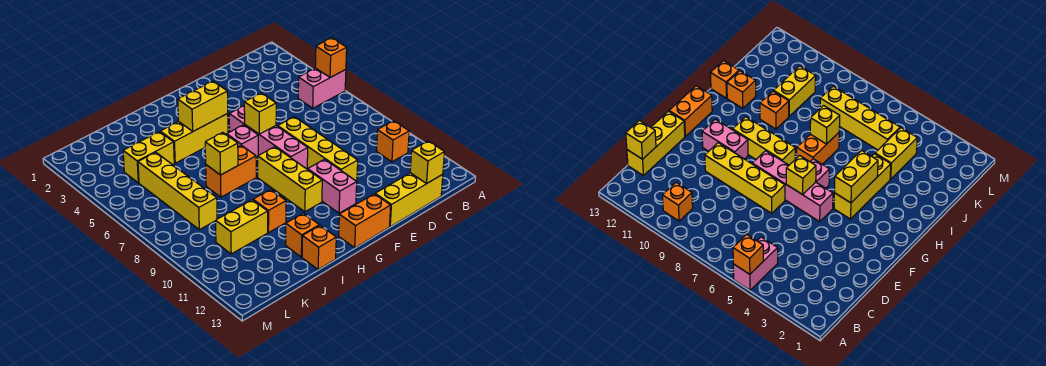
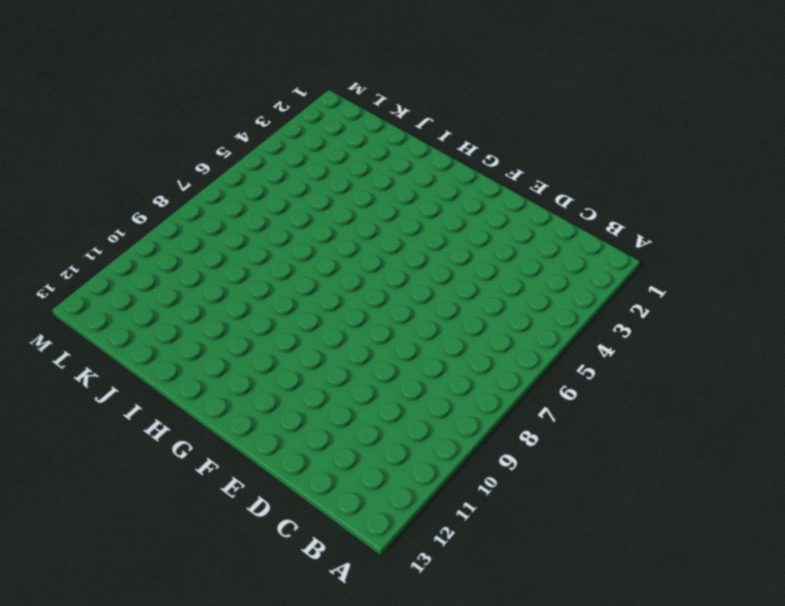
none -> pink 1x2 brick [298,68,346,108]
none -> orange 1x1 brick [376,121,409,162]
none -> yellow 1x3 brick [375,173,443,226]

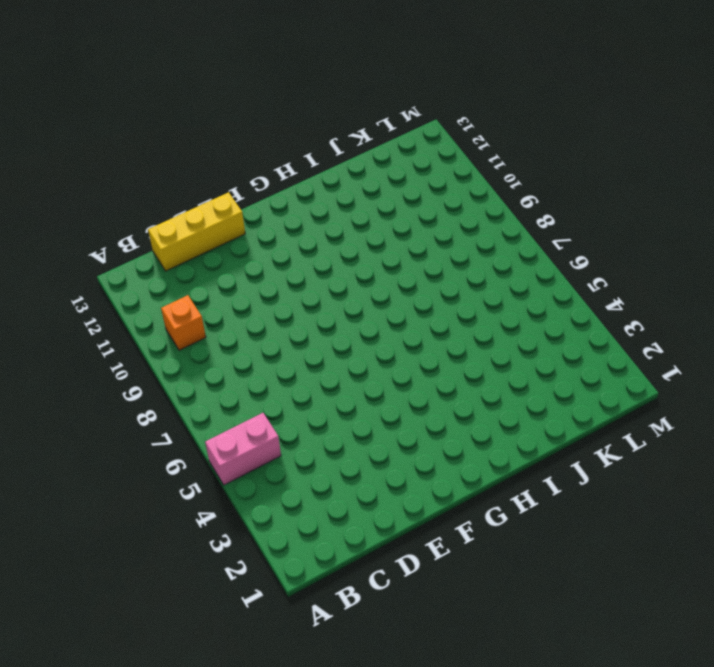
none -> yellow 1x4 brick [278,117,358,181]
none -> pink 1x4 brick [229,106,308,169]
none -> pink 1x2 brick [308,159,357,213]

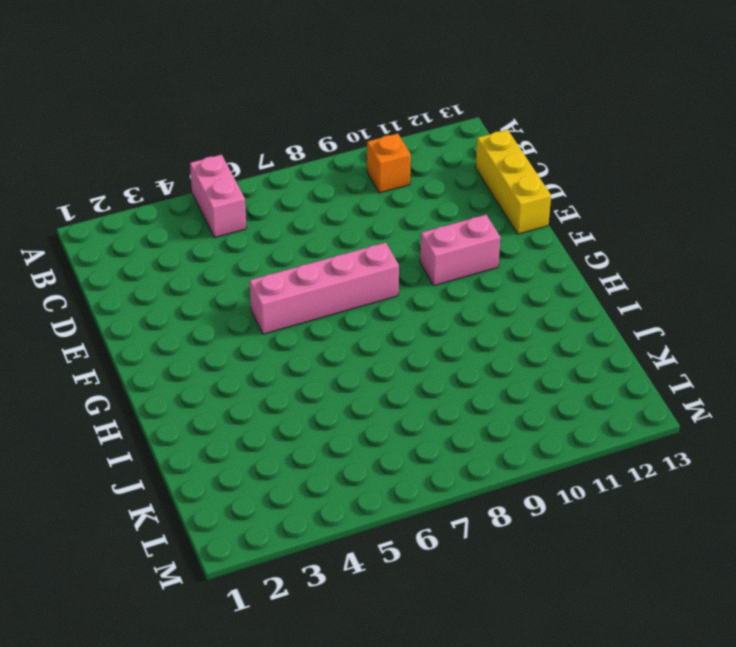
none -> yellow 1x4 brick [278,117,358,181]
none -> orange 1x2 brick [339,194,391,248]
none -> yellow 1x3 brick [160,114,228,163]

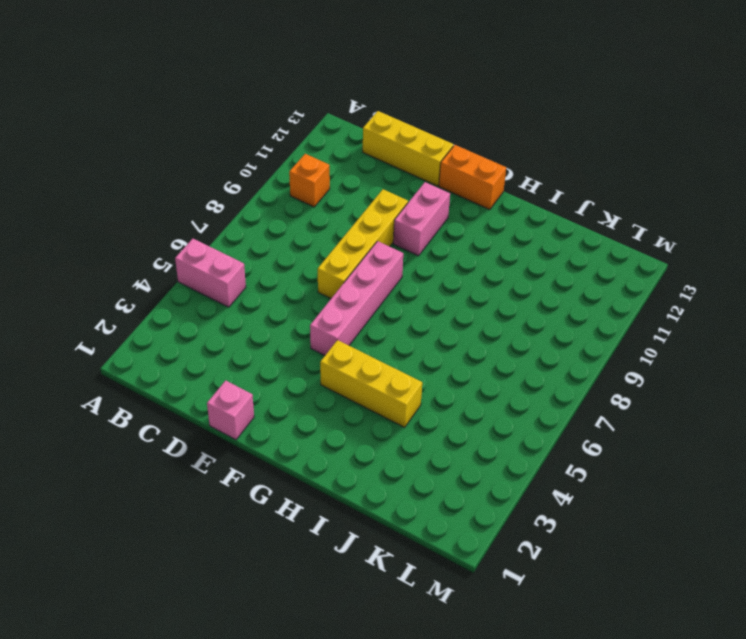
pink 1x1 brick [207,380,254,440] -> pink 1x1 brick moved to [227,125,258,158]
none -> yellow 1x3 brick [258,147,322,212]
none -> orange 1x2 brick [206,145,256,197]
none -> orange 1x1 brick [253,190,286,233]

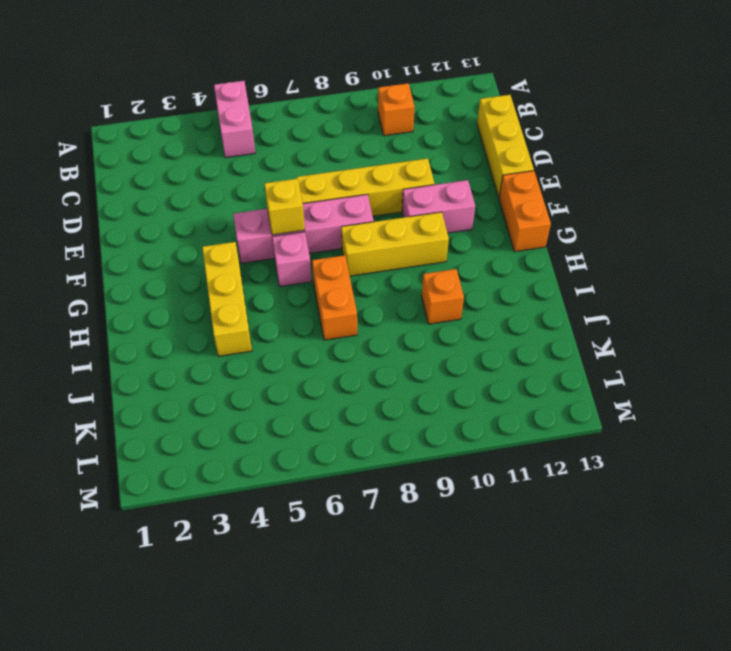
none -> orange 1x1 brick [286,213,319,257]
none -> orange 1x1 brick [302,226,336,270]
none -> yellow 1x2 brick [123,132,174,183]

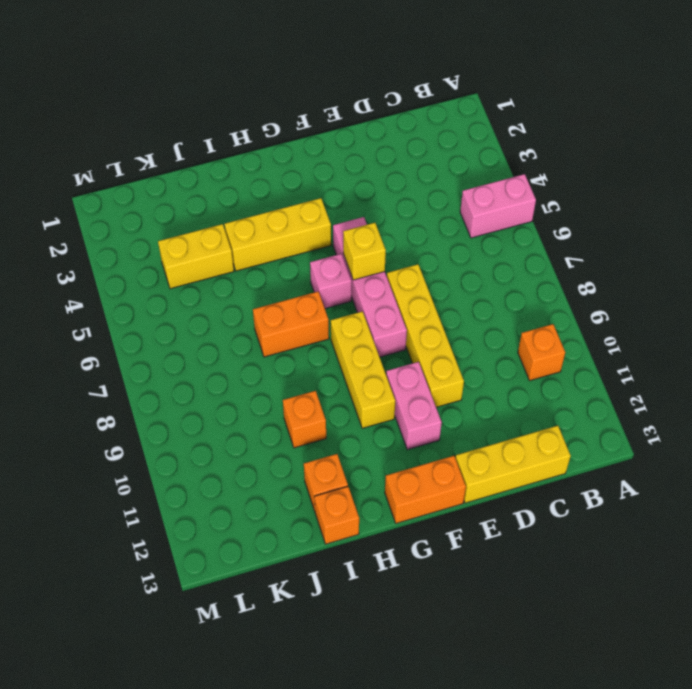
none -> yellow 1x2 brick [216,200,268,254]
none -> yellow 1x4 brick [138,152,217,230]
none -> orange 1x1 brick [315,38,347,77]

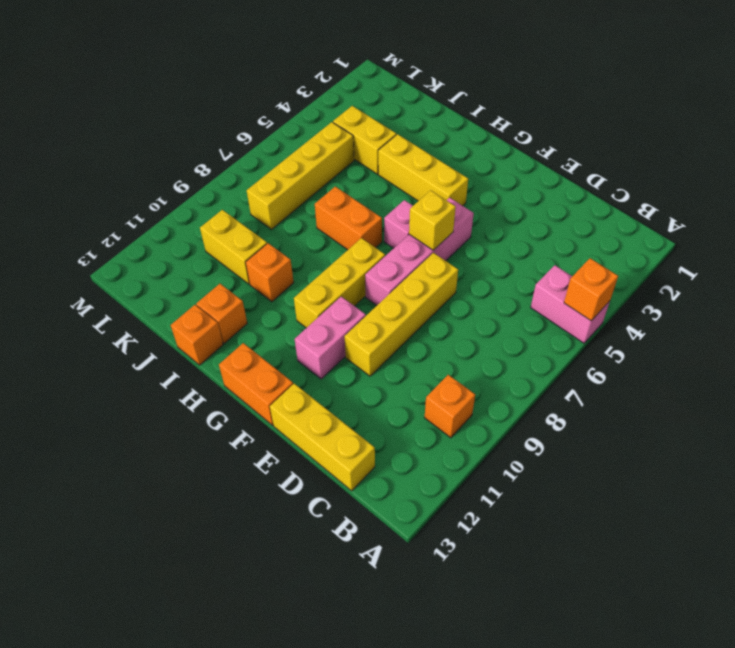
none -> yellow 1x1 brick [410,141,445,184]
none -> yellow 1x2 brick [178,81,228,131]
none -> yellow 1x1 brick [205,132,238,175]

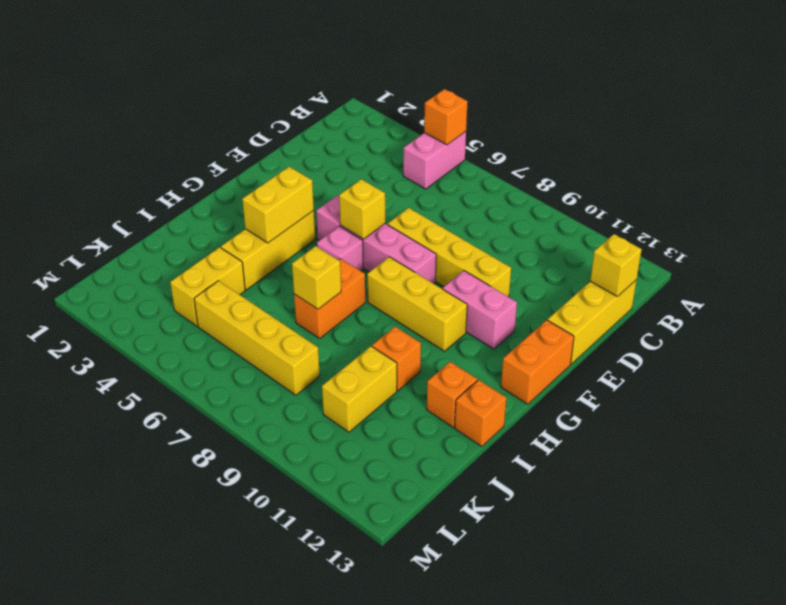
none -> orange 1x1 brick [376,121,409,162]

